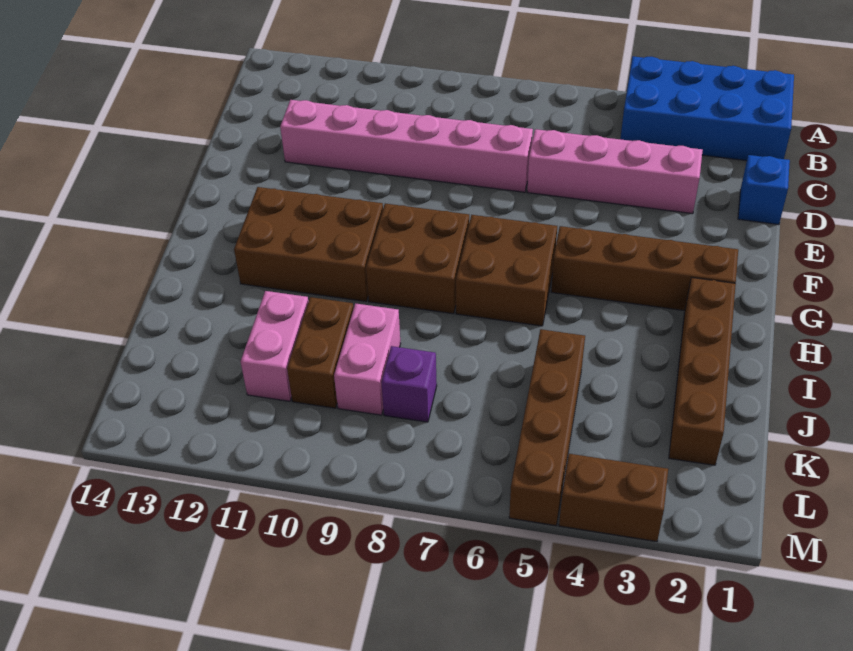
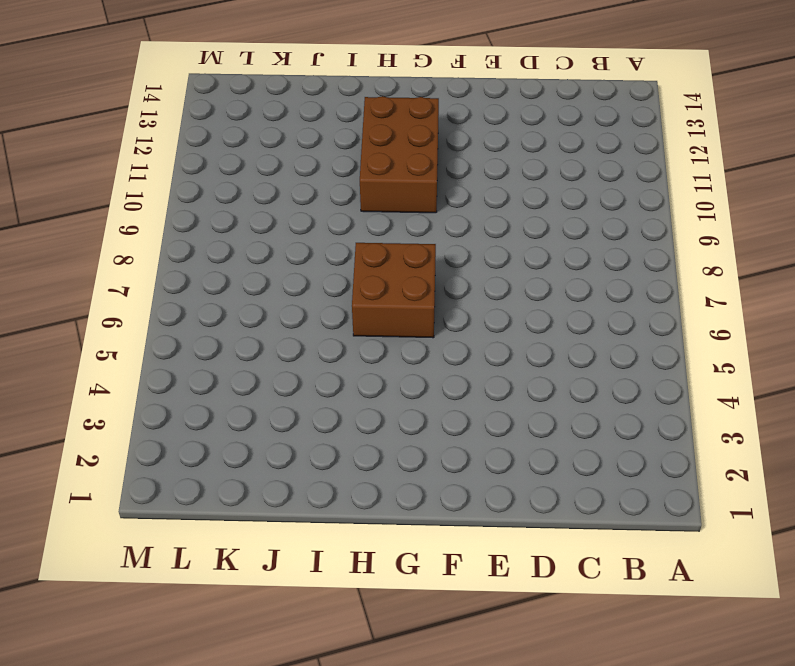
none -> blue 2x4 brick [620,56,794,161]
none -> blue 1x1 brick [738,155,790,225]
none -> pink 1x4 brick [527,129,703,214]

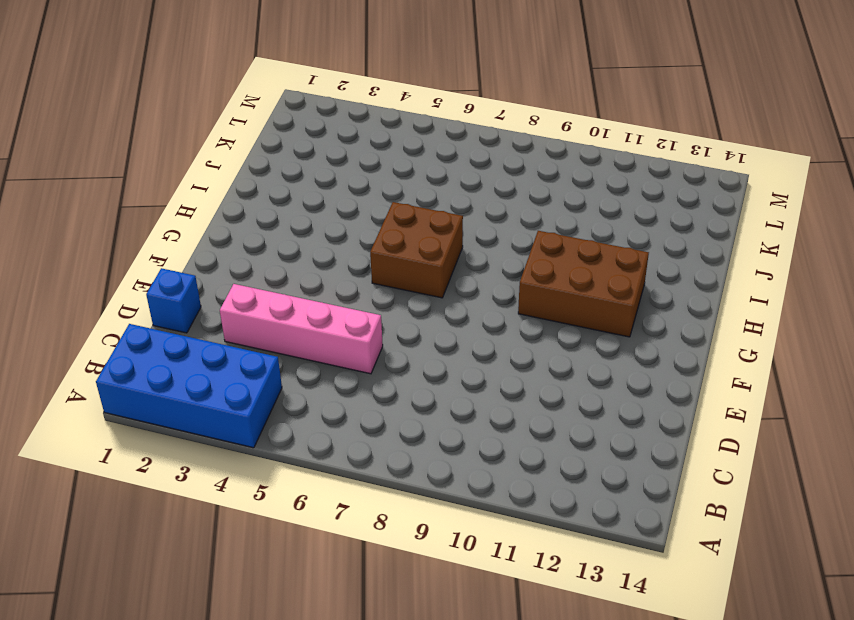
none -> pink 1x6 brick [280,100,533,192]
none -> brown 1x4 brick [551,226,738,311]
none -> brown 2x2 brick [366,204,469,314]

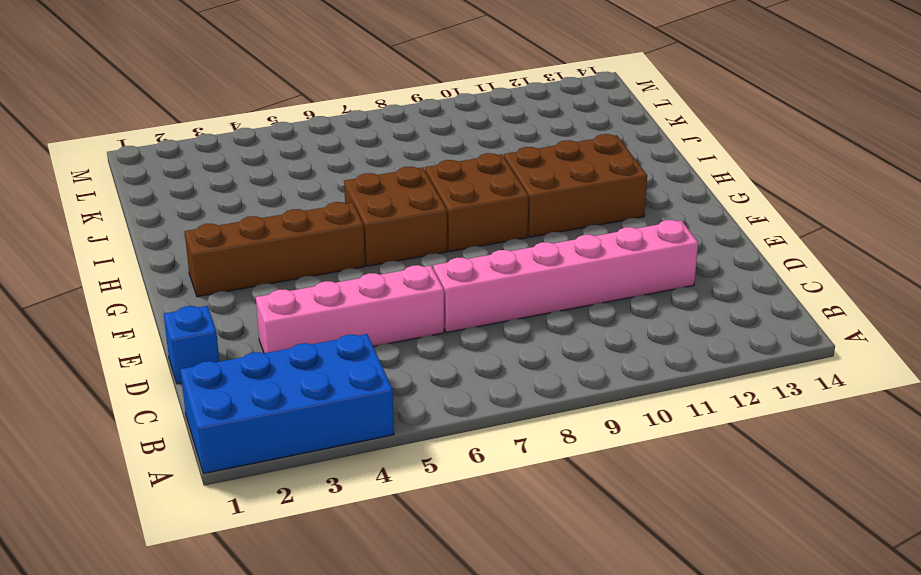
none -> brown 1x4 brick [669,278,736,465]
none -> brown 1x4 brick [509,329,585,526]
none -> pink 1x2 brick [334,303,401,415]

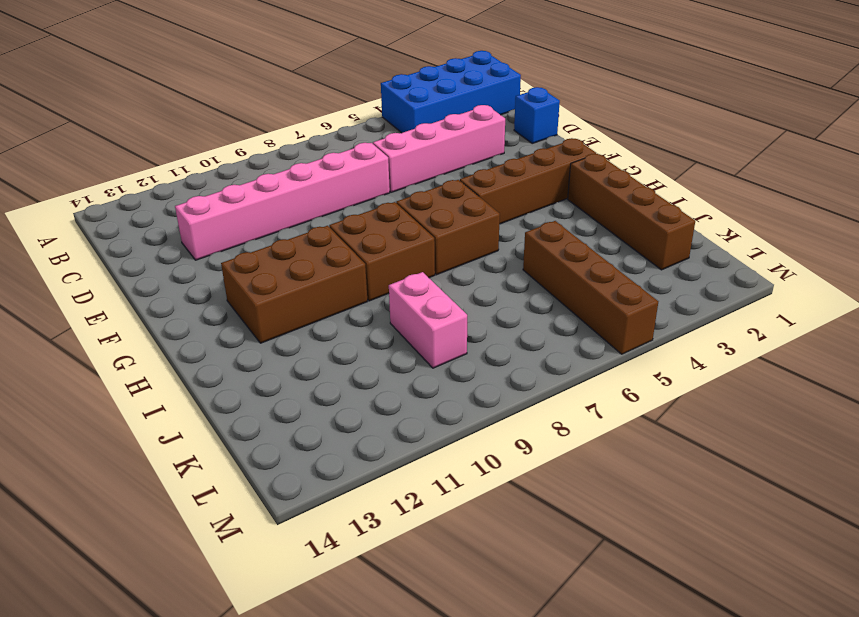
none -> brown 1x2 brick [287,297,354,408]
none -> pink 1x2 brick [241,291,308,401]
none -> purple 1x1 brick [381,346,437,422]

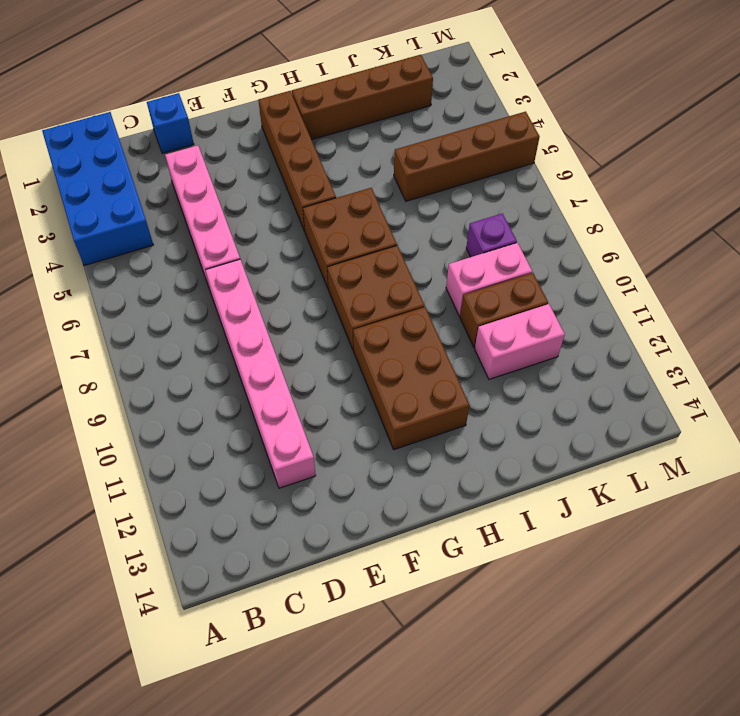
none -> brown 1x2 brick [559,454,668,542]

